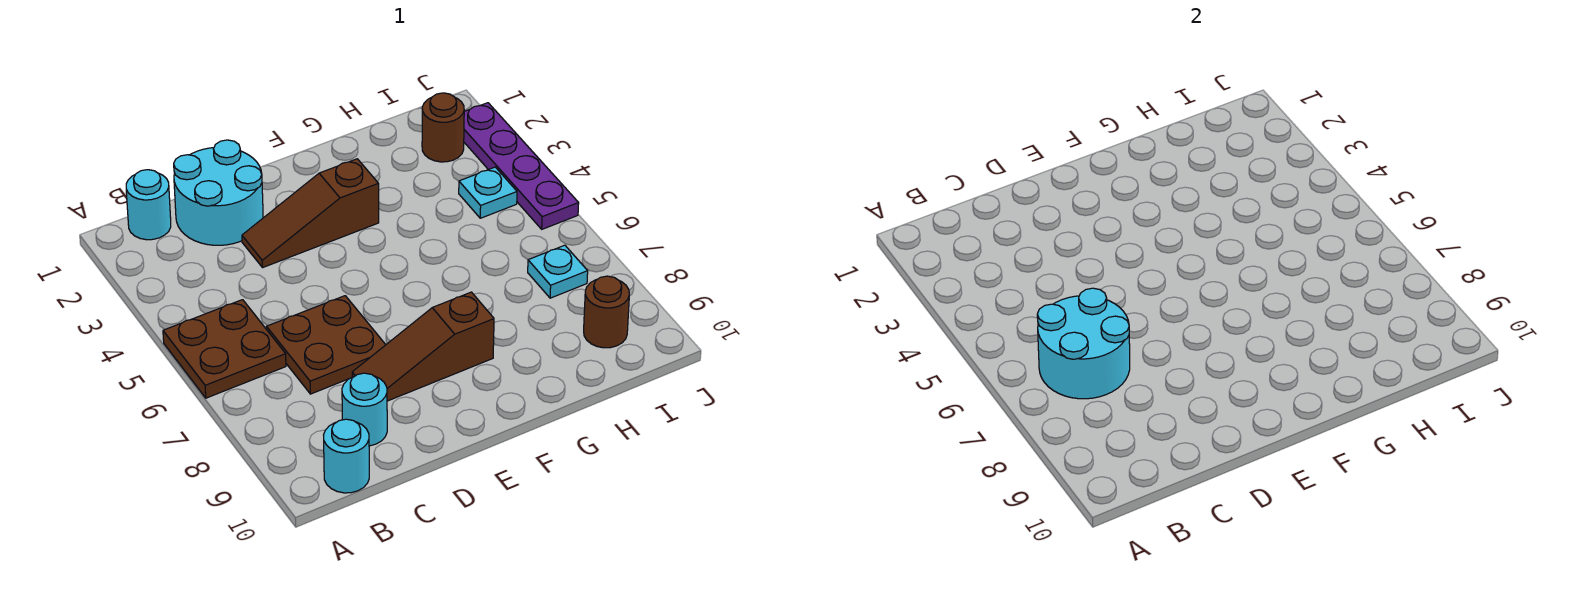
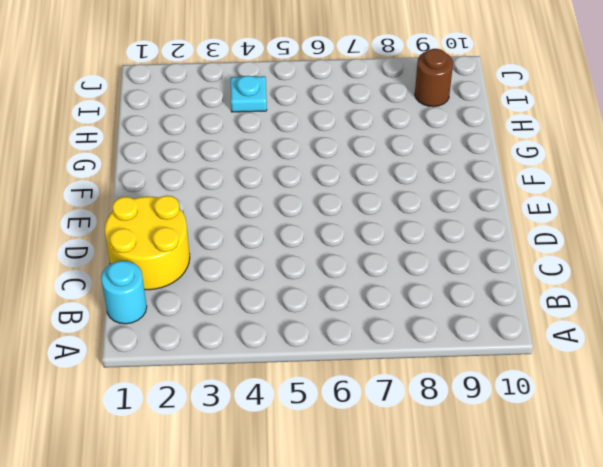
yellow 2x2 round brick [105,196,190,290] -> cyan 2x2 round brick [174,140,263,245]
none -> brown 2x2 plate [163,300,286,398]
none -> cyan 1x1 round brick [324,419,369,493]
none -> brown 2x2 plate [267,296,386,394]

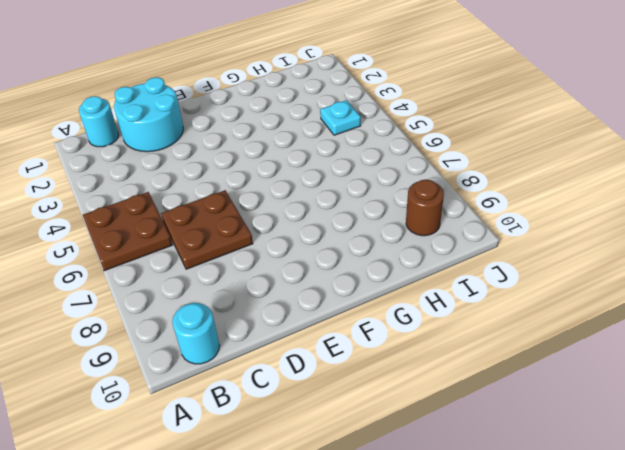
none -> cyan 1x1 round brick [342,373,387,446]
none -> brown 1x3 slope [242,159,379,268]
none -> brown 1x3 slope [352,292,494,401]

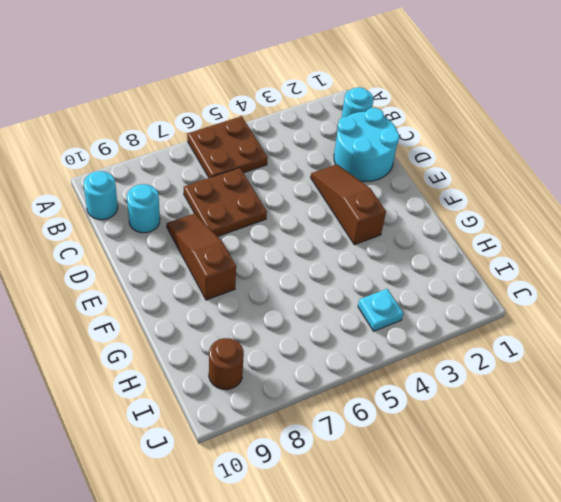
none -> brown 1x1 round brick [422,93,464,162]
none -> cyan 1x1 plate [528,245,588,298]
none -> purple 1x4 plate [464,103,579,229]

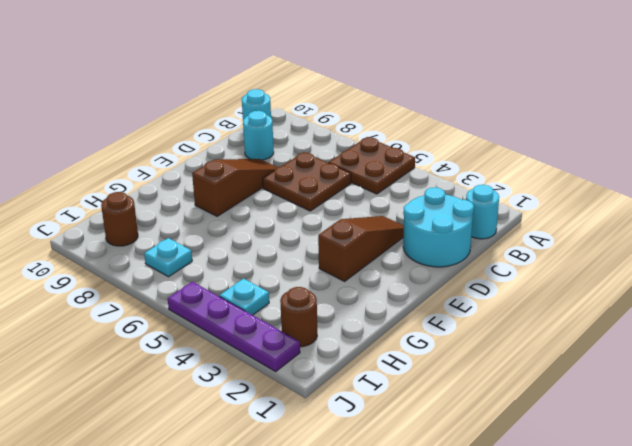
none -> cyan 2x2 round brick [1037,288,1130,399]

